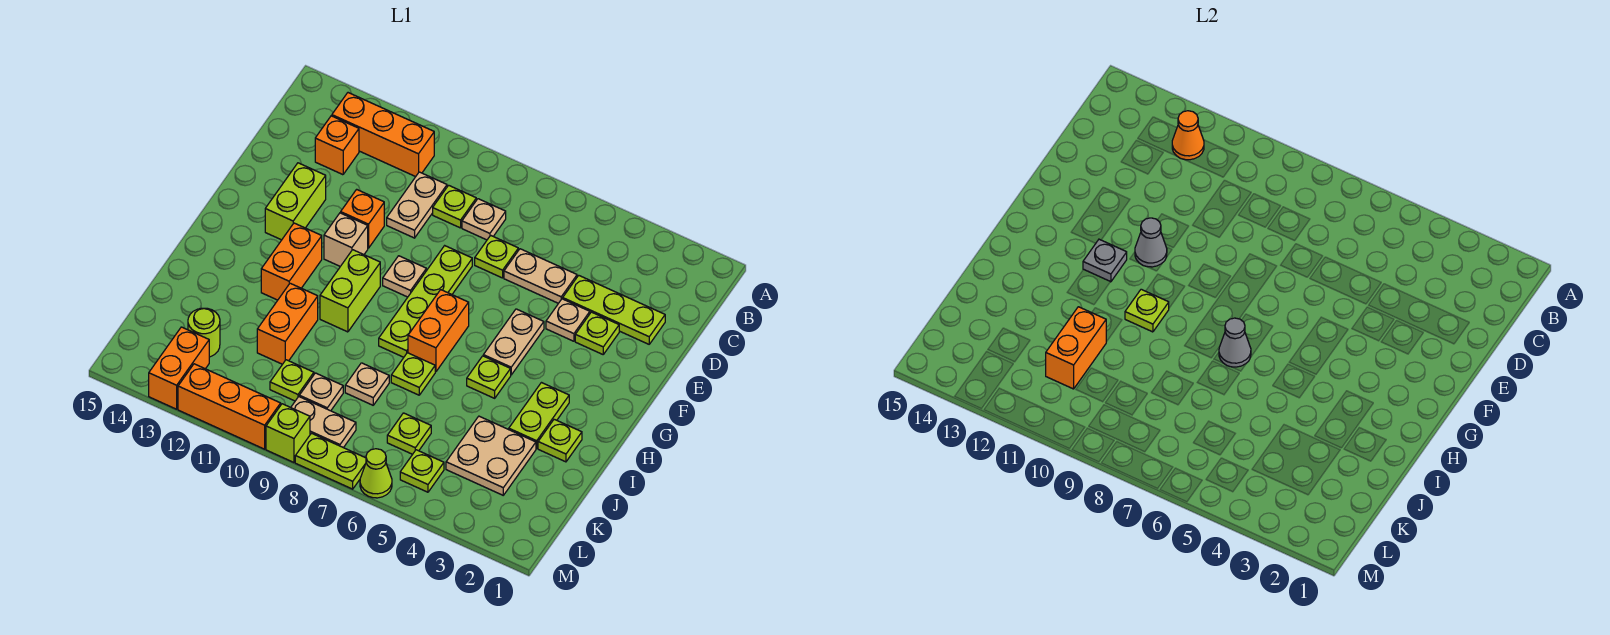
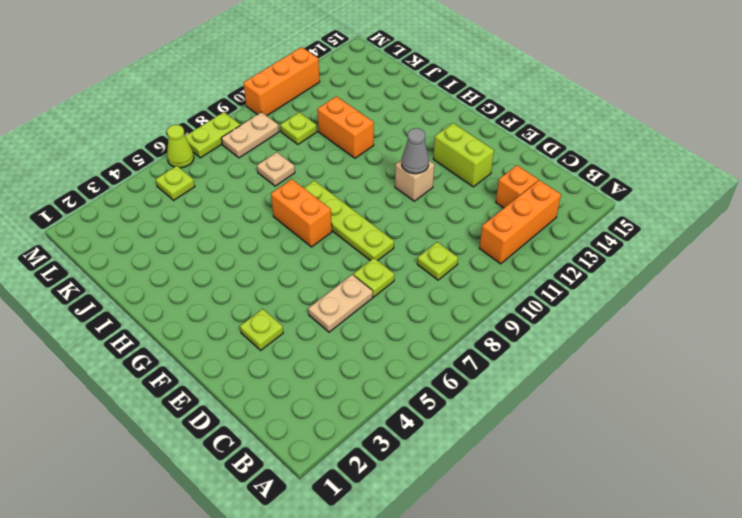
none -> tan 1x1 plate [462,199,506,240]
none -> tan 1x2 plate [387,172,447,238]
none -> lime 1x3 plate [563,275,665,344]
none -> tan 1x1 plate [546,299,590,341]

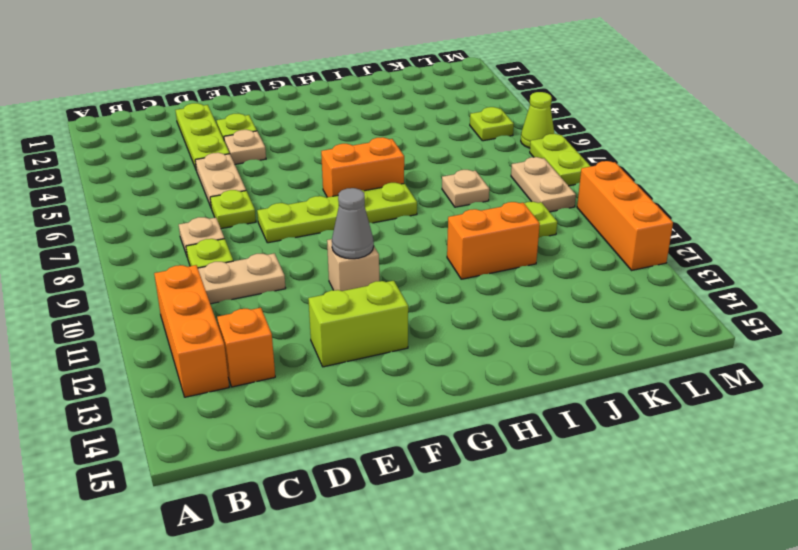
none -> orange 1x1 brick [341,189,384,248]
none -> tan 1x2 plate [483,309,544,375]
none -> tan 1x1 plate [383,256,426,297]
none -> lime 1x2 brick [320,250,380,332]

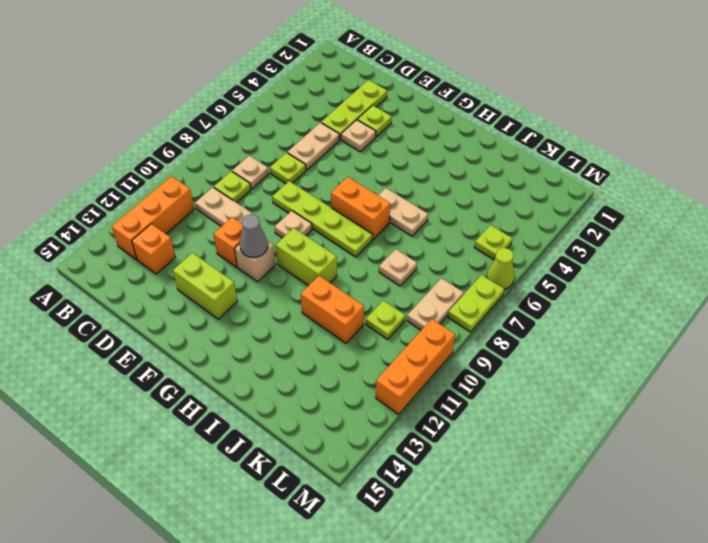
tan 1x2 plate [378,188,428,236] -> tan 1x2 plate moved to [483,309,544,375]
none -> orange 1x2 brick [261,223,322,300]
none -> lime 1x2 plate [509,383,569,448]
none -> lime 1x1 plate [467,356,511,398]
none -> lime 1x1 plate [538,419,582,462]

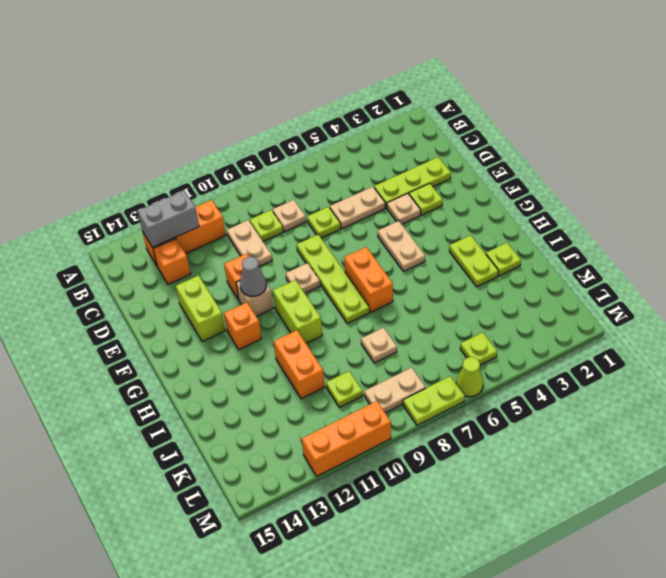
grey 1x2 brick [138,190,199,247] -> orange 1x1 cone [1172,111,1204,160]
orange 1x1 brick [224,302,262,350] -> orange 1x2 brick [261,223,322,300]
none -> lime 1x1 plate [467,356,511,398]
none -> lime 1x1 plate [391,353,435,395]
none -> tan 2x2 plate [446,416,536,495]
none -> lime 1x1 plate [387,413,431,454]

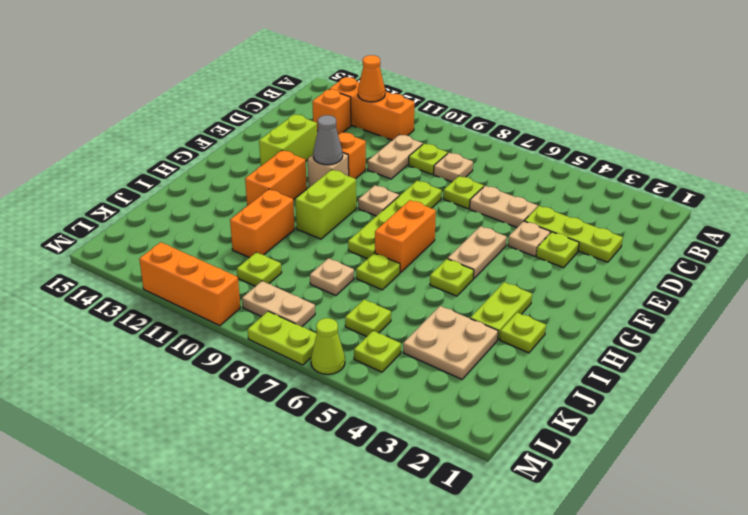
none -> tan 1x1 plate [299,373,343,411]
none -> lime 1x1 round brick [188,308,220,357]
none -> orange 1x2 brick [149,327,209,409]
none -> lime 1x1 brick [266,404,310,462]

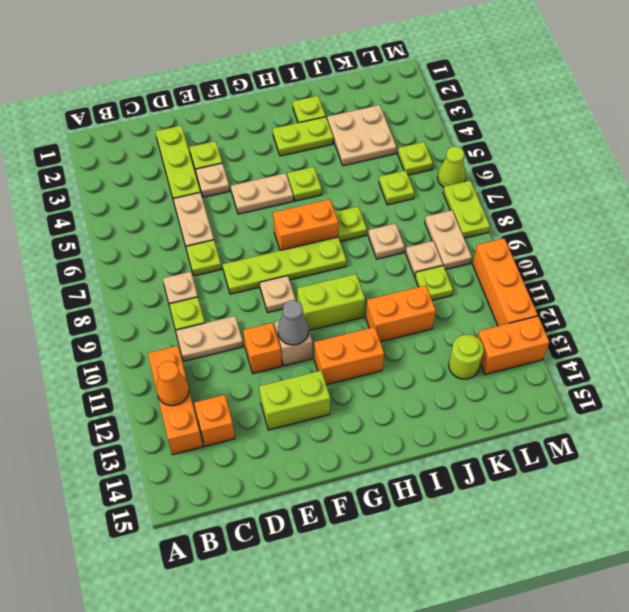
none -> lime 1x1 brick [266,404,310,462]
none -> grey 1x1 plate [1083,239,1127,282]
none -> grey 1x1 cone [1219,318,1251,367]
none -> lime 1x1 plate [1125,289,1169,332]

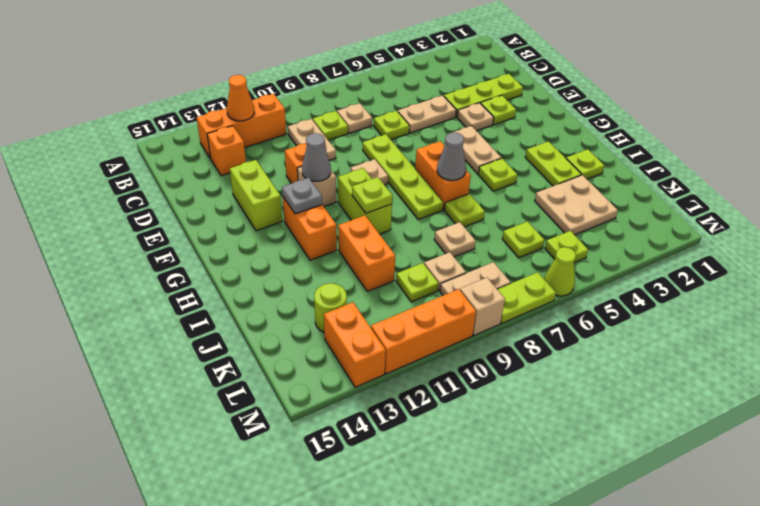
tan 1x1 brick [460,278,505,335] -> lime 1x1 brick [266,404,310,462]
none -> orange 1x2 brick [1046,307,1106,389]

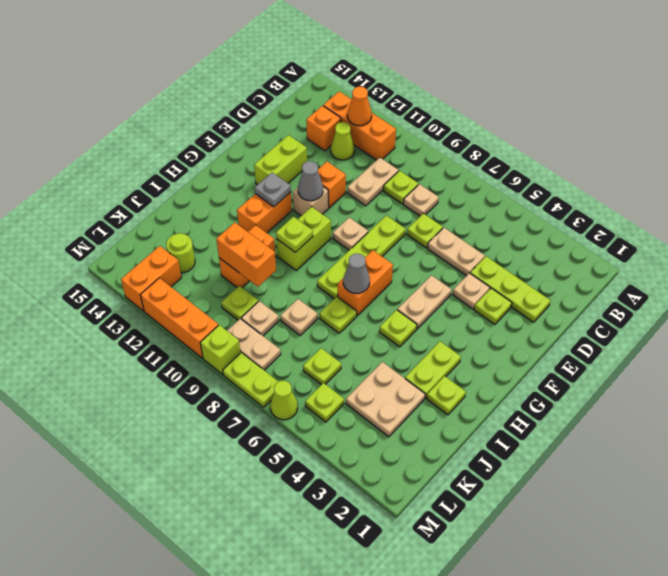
lime 1x1 cone [331,122,355,160] -> none
orange 1x2 brick [216,223,276,287] -> orange 1x2 brick turned to [1046,307,1106,389]

